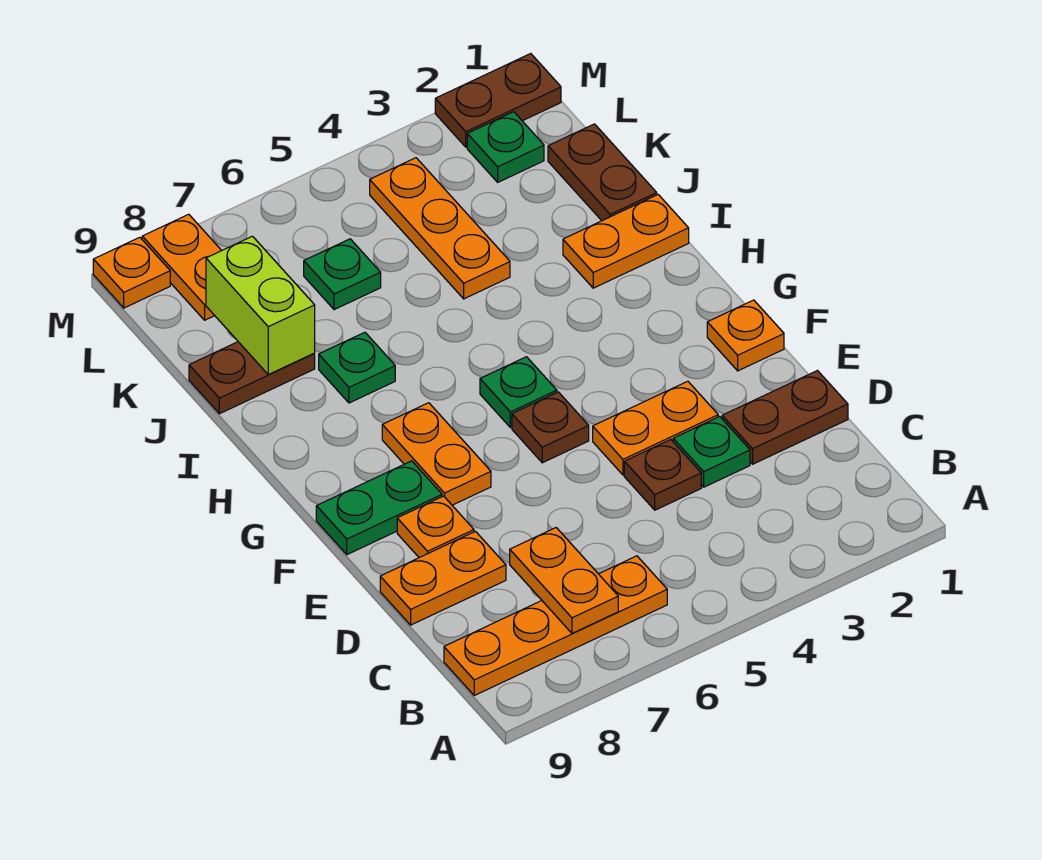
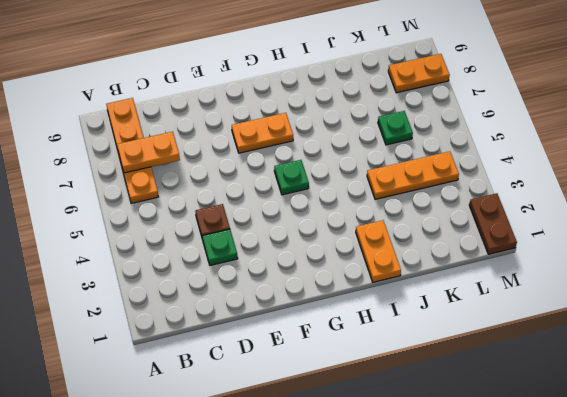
none -> brown 1x2 plate [722,371,848,464]
none -> orange 1x2 plate [380,531,506,625]
none -> orange 1x2 plate [593,381,718,475]

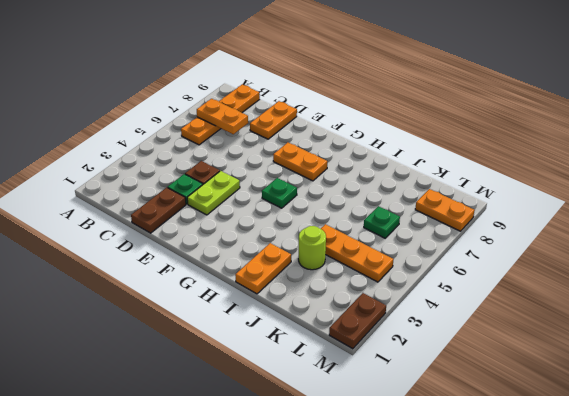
lime 1x2 plate [187,171,240,215] -> orange 1x2 plate [593,381,718,475]
lime 1x1 round brick [298,226,326,270] -> none
none -> orange 1x1 plate [397,496,474,558]
none -> orange 1x1 plate [707,300,784,371]
none -> brown 1x1 plate [512,392,589,463]

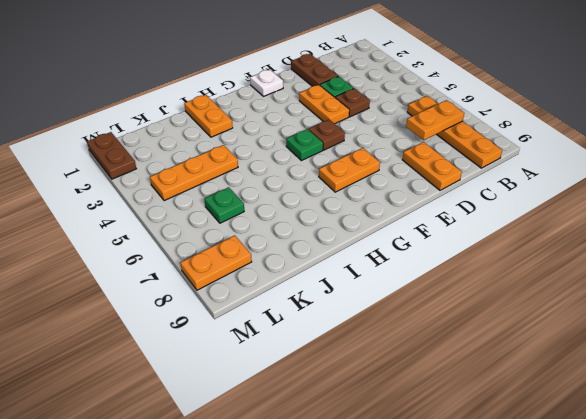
white 1x1 plate [250,69,283,96] -> orange 1x1 plate [707,300,784,371]
none -> orange 1x1 plate [397,496,474,558]
none -> green 1x2 plate [316,461,442,555]
none -> green 1x1 plate [319,332,395,403]

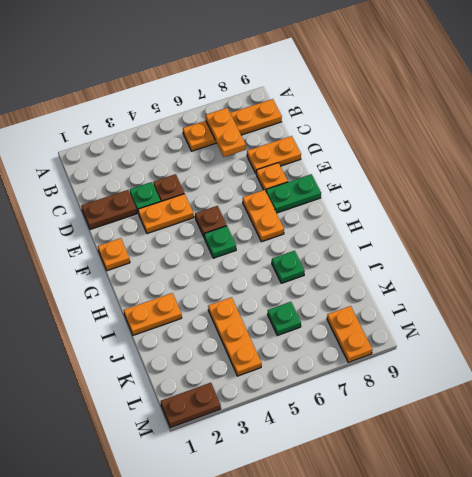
none -> brown 1x2 plate [548,124,657,221]
none -> brown 1x2 plate [189,342,315,414]
none -> green 1x1 plate [467,112,544,182]

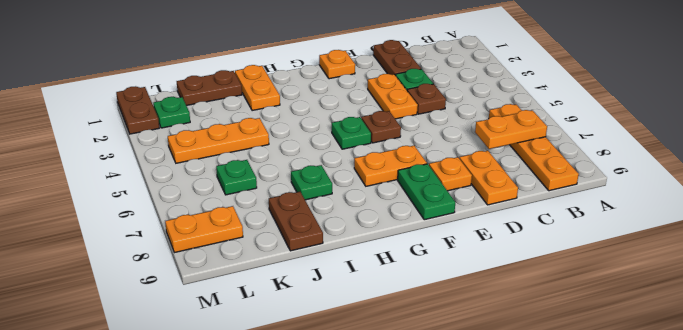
none -> orange 1x1 plate [93,237,170,308]
none -> lime 1x2 brick [206,236,315,375]

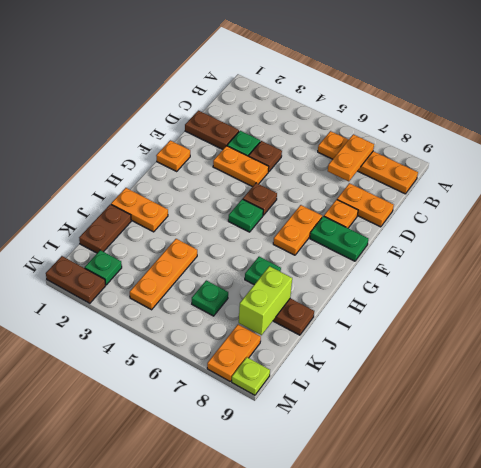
lime 1x1 plate [232,357,270,395] -> orange 1x1 plate [93,237,170,308]

